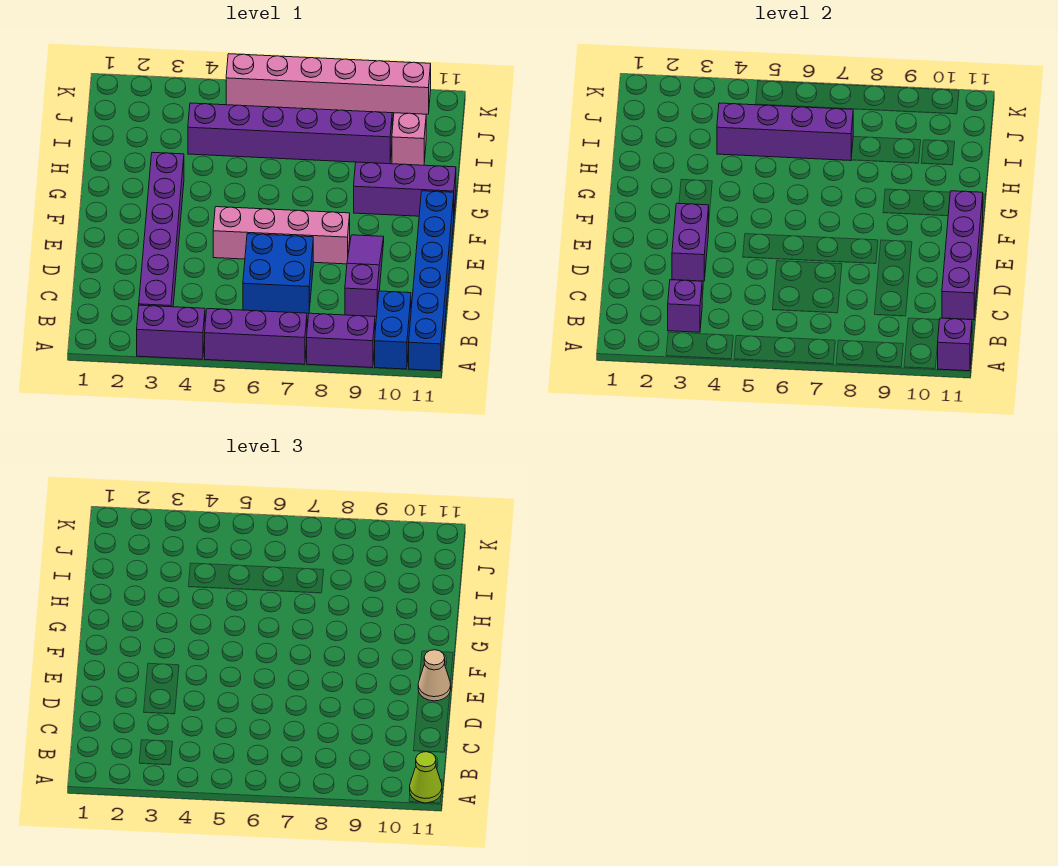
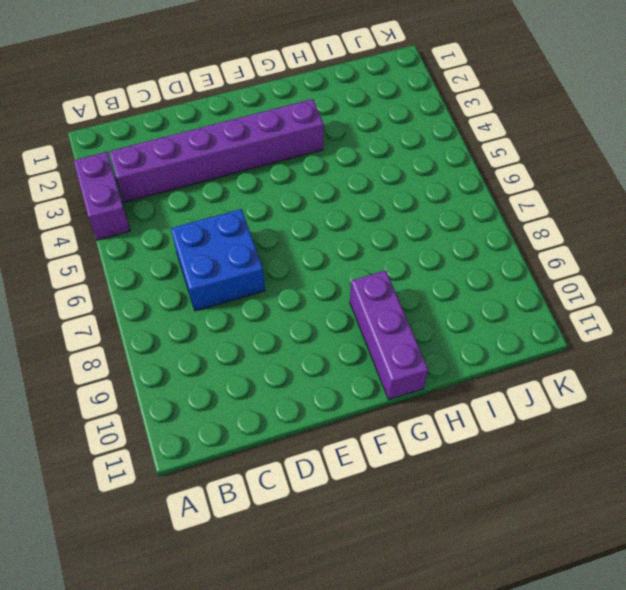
none -> purple 1x3 brick [205,309,307,364]
none -> purple 1x2 brick [307,313,375,368]
none -> blue 1x2 brick [375,291,411,369]

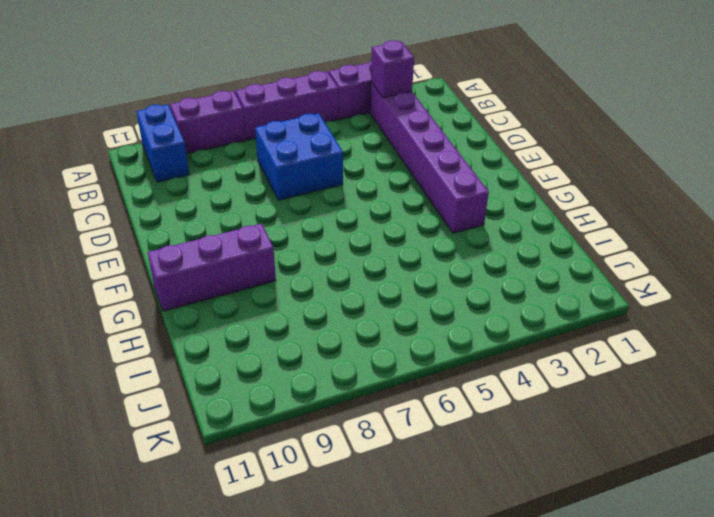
none -> blue 1x6 brick [409,191,454,371]
none -> purple 1x3 slope [345,235,384,317]
none -> pink 1x4 brick [213,207,350,264]

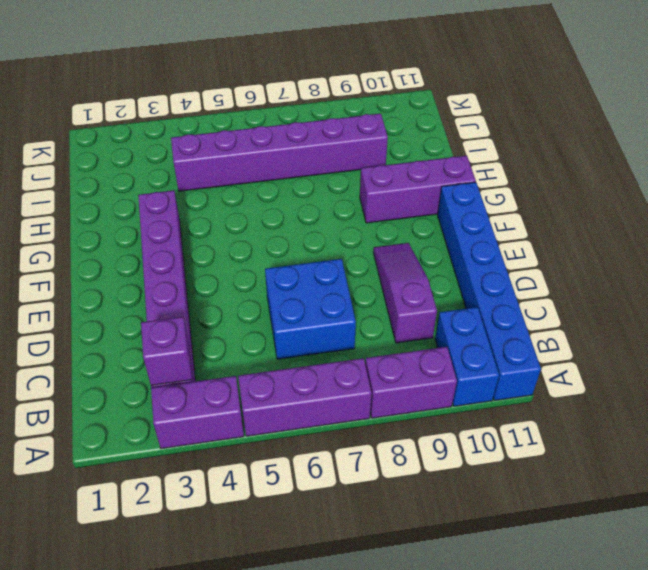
none -> pink 1x4 brick [213,207,350,264]
none -> pink 1x1 brick [392,113,426,165]
none -> pink 1x6 brick [226,54,431,114]

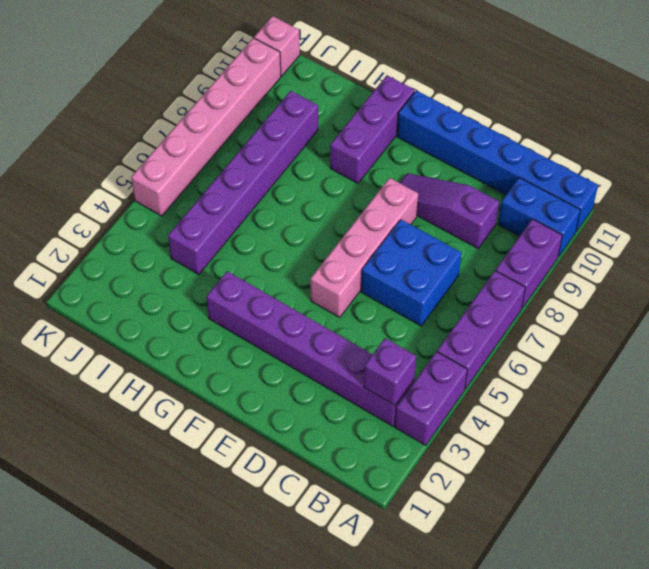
pink 1x1 brick [254,16,300,76] -> pink 1x1 brick moved to [392,113,426,165]
none -> purple 1x1 brick [938,318,972,371]
none -> purple 1x4 brick [942,191,983,320]
none -> purple 1x2 brick [672,203,709,281]

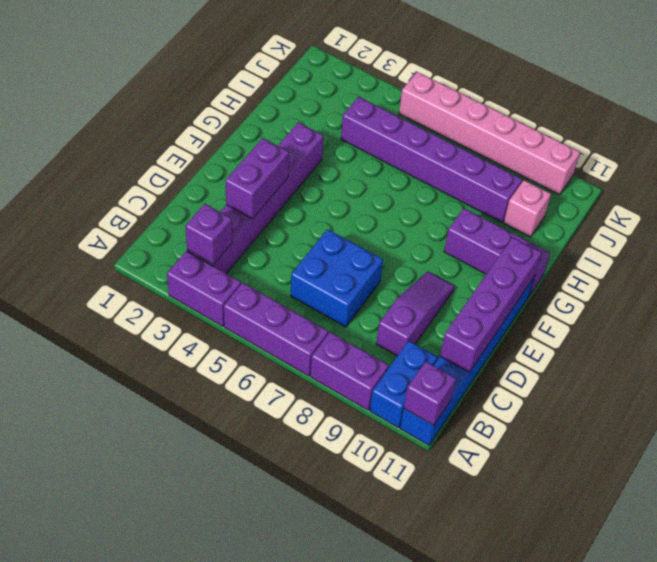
none -> pink 1x4 brick [213,207,350,264]
none -> purple 1x4 brick [717,103,853,161]
none -> lime 1x1 cone [410,752,442,803]

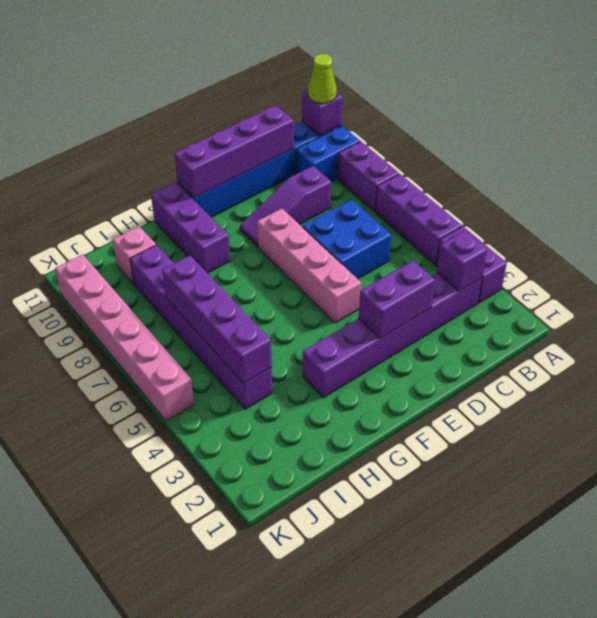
none -> tan 1x1 cone [418,650,451,701]

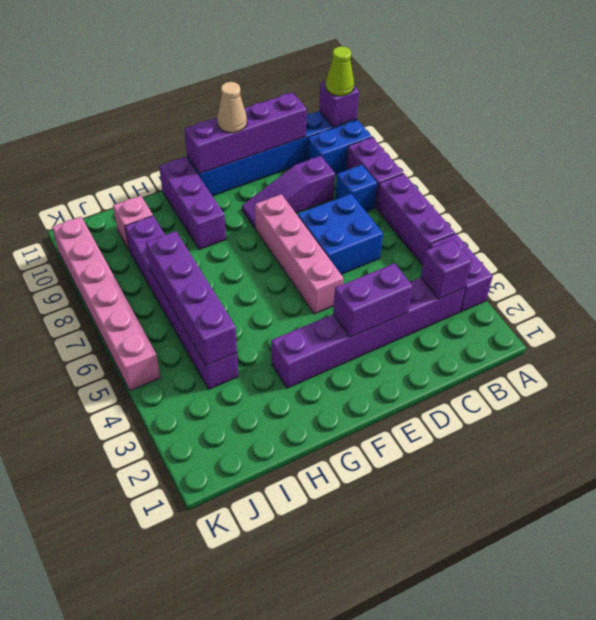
blue 1x1 brick [335,165,377,211] -> none

